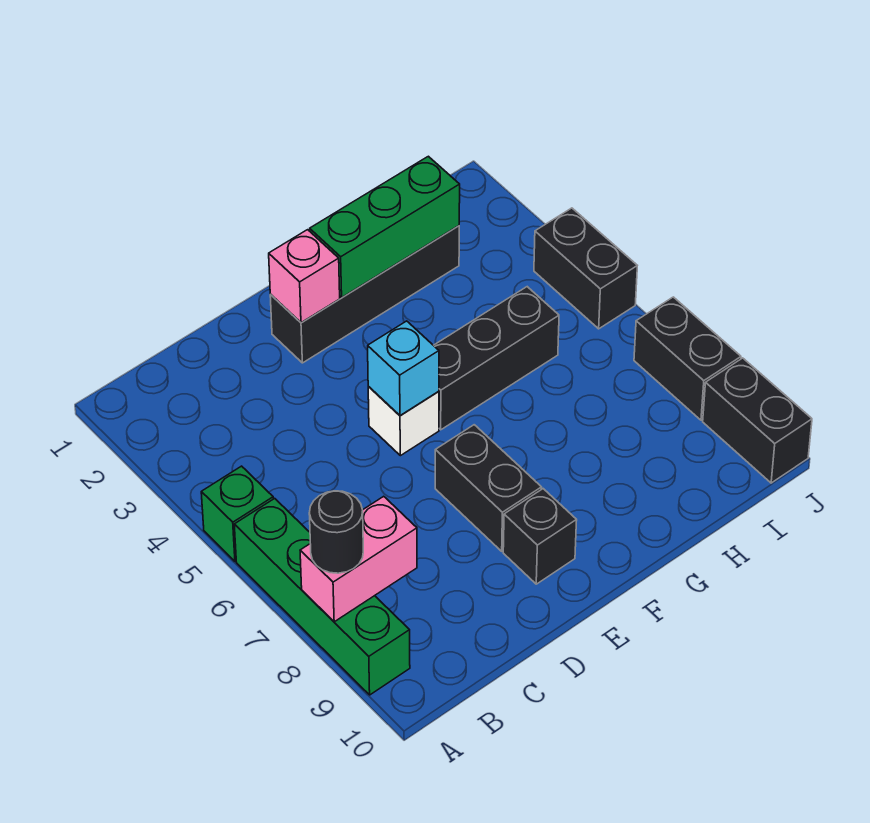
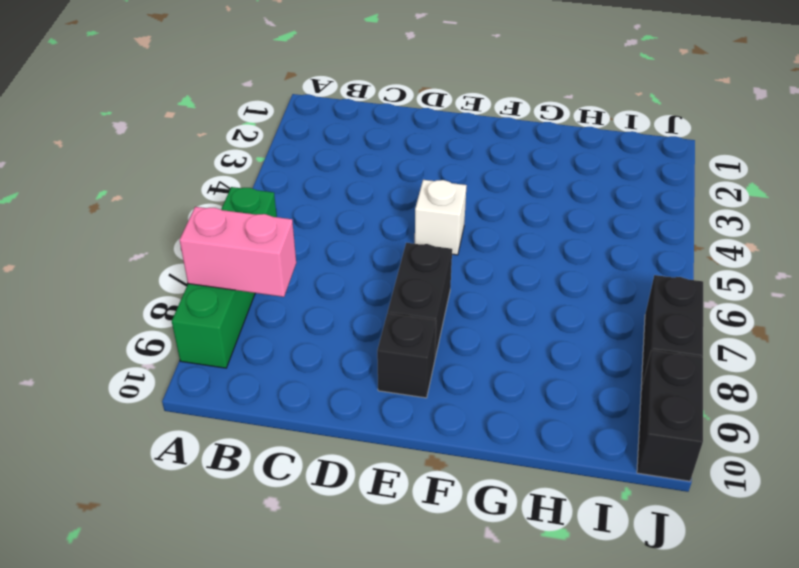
none -> green 1x1 brick [201,466,273,561]
none -> black 1x4 brick [270,226,459,363]
none -> black 1x3 brick [434,287,559,430]

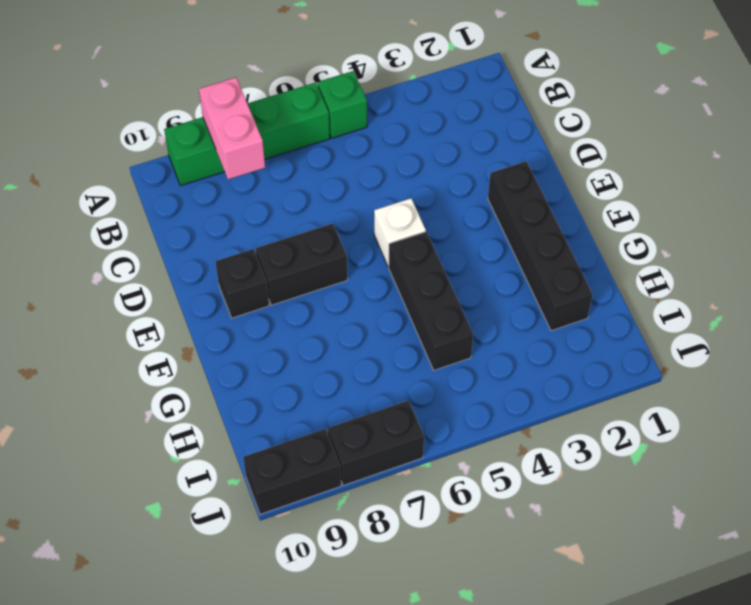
none -> black 1x2 brick [534,208,637,329]
none -> pink 1x1 brick [269,230,340,323]
none -> cyan 1x1 brick [368,321,439,416]

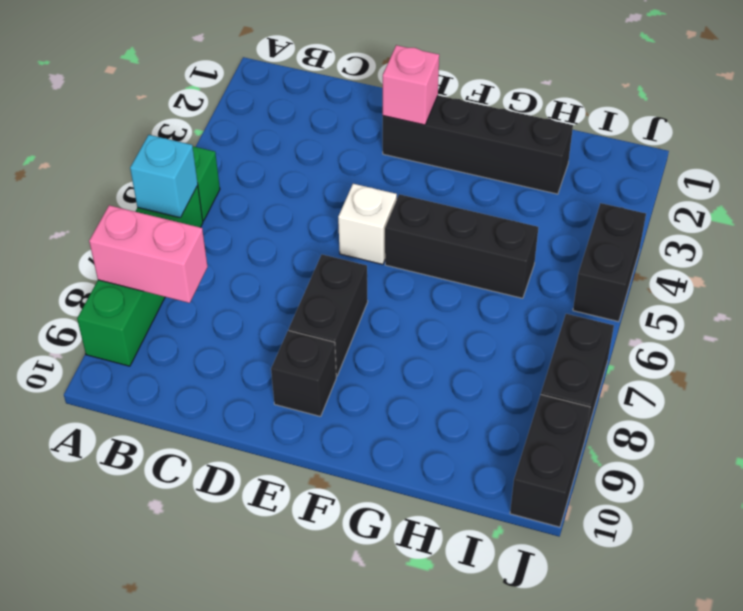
cyan 1x1 brick [130,135,198,218] -> cyan 1x1 brick moved to [368,321,439,416]
none -> green 1x3 brick [310,156,460,297]
none -> black 1x1 round brick [309,491,363,573]

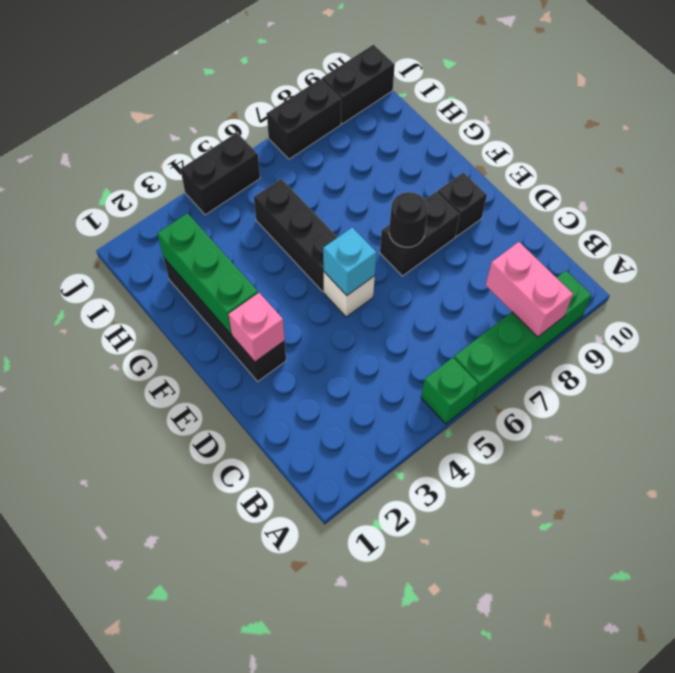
black 1x1 round brick [389,192,428,247] -> black 1x1 round brick moved to [309,491,363,573]

